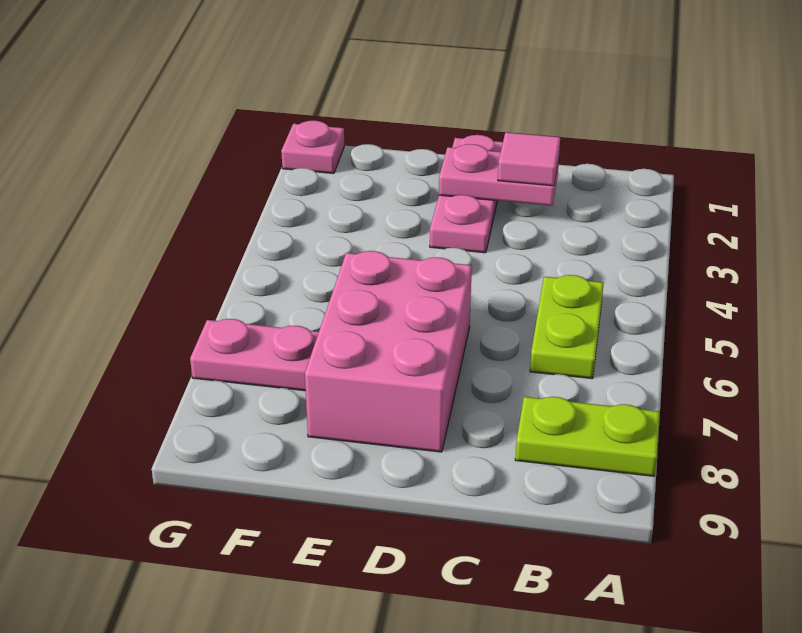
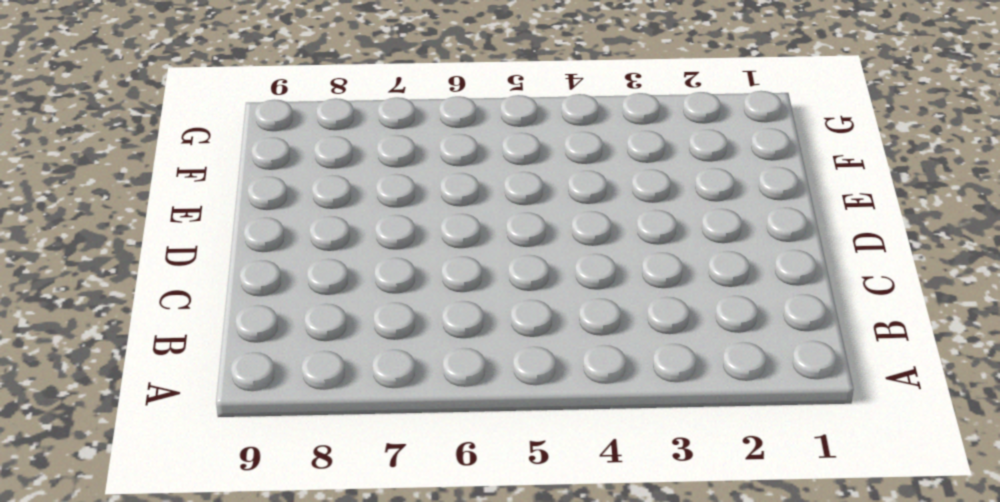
none -> lime 1x2 plate [515,397,660,476]
none -> lime 1x2 plate [530,275,604,379]

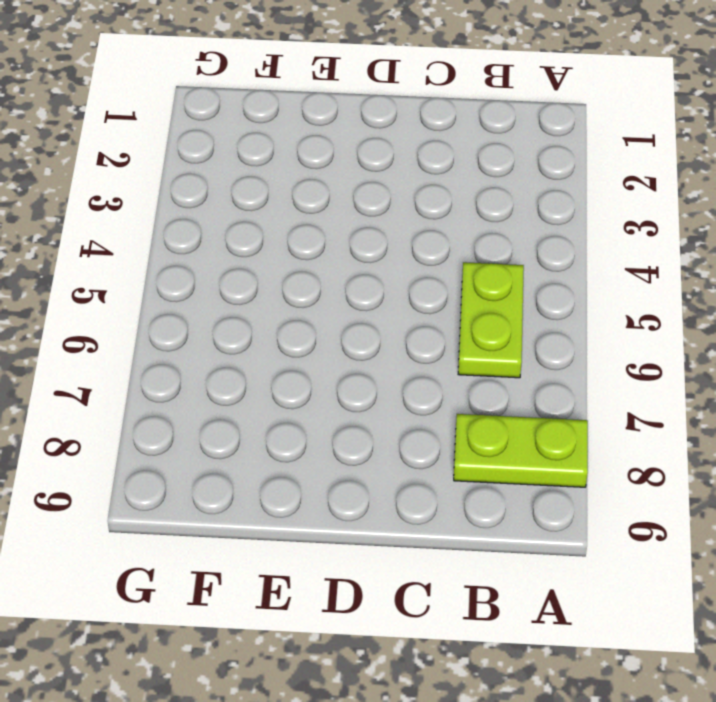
none -> pink 1x3 plate [430,135,503,253]
none -> pink 2x3 brick [305,251,472,452]

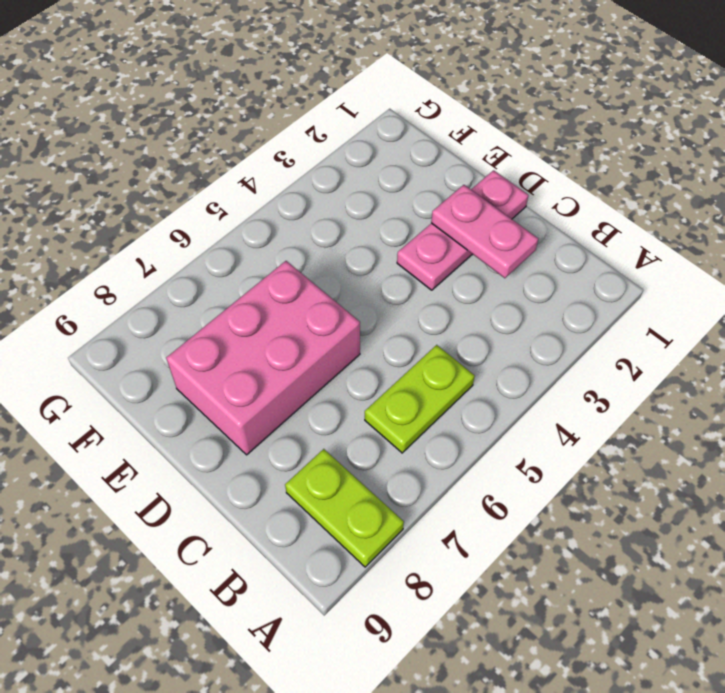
none -> pink 1x2 plate [190,319,319,391]
none -> pink 1x1 plate [281,120,344,173]

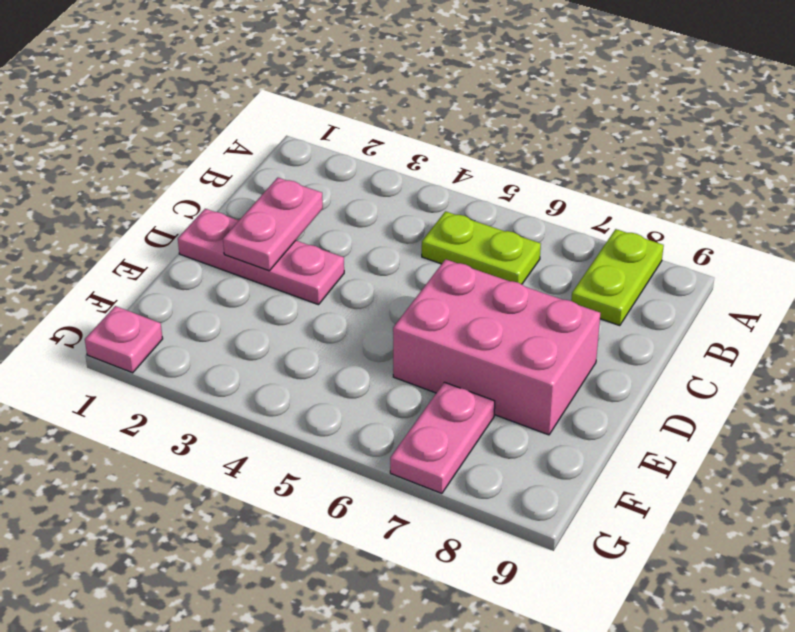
none -> pink 1x1 tile [498,132,560,186]

